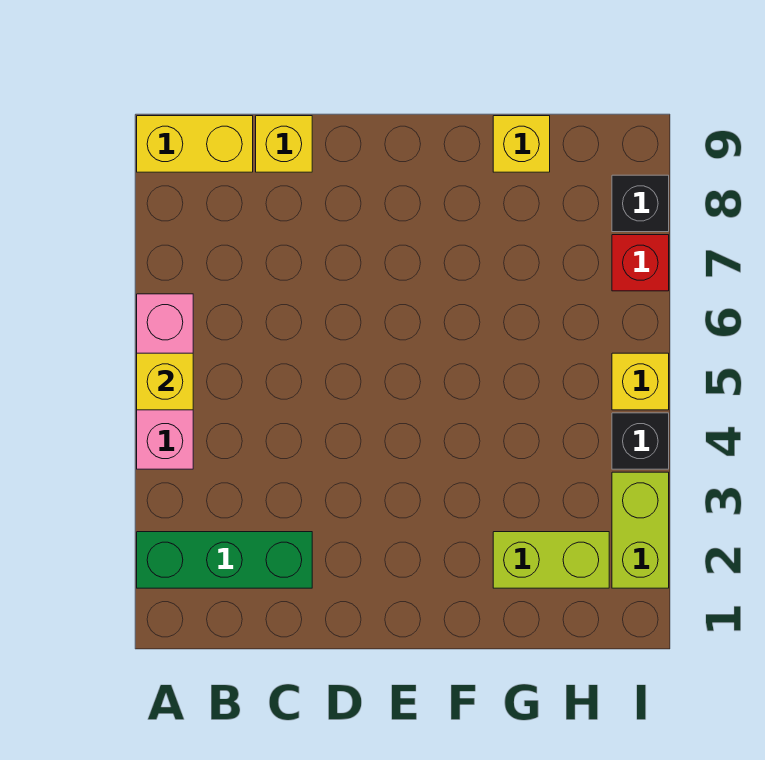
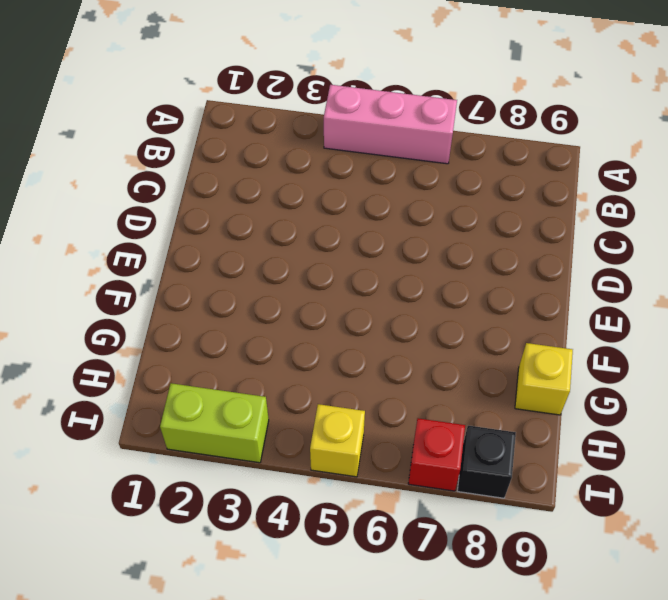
none -> green 1x3 brick [137,532,312,588]
none -> yellow 1x2 brick [137,116,253,172]
none -> yellow 1x1 brick [256,116,312,172]

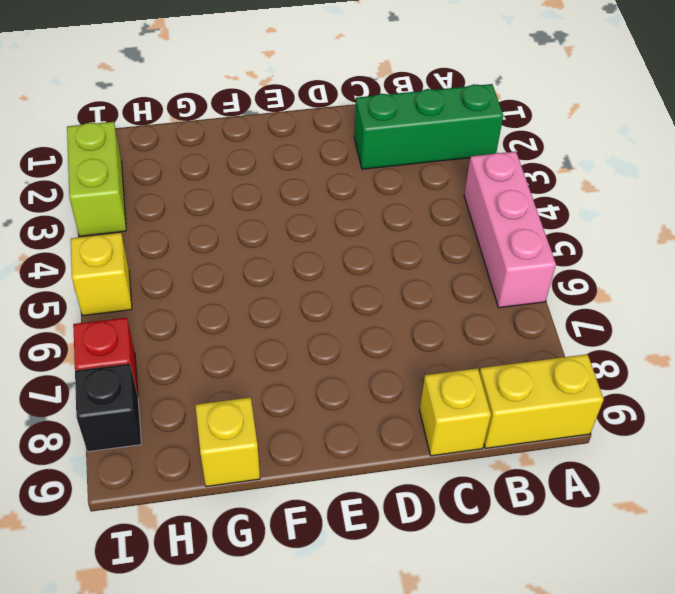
none -> lime 1x2 brick [493,532,609,588]
none -> black 1x1 brick [612,413,669,469]
none -> yellow 1x1 brick [137,353,193,410]

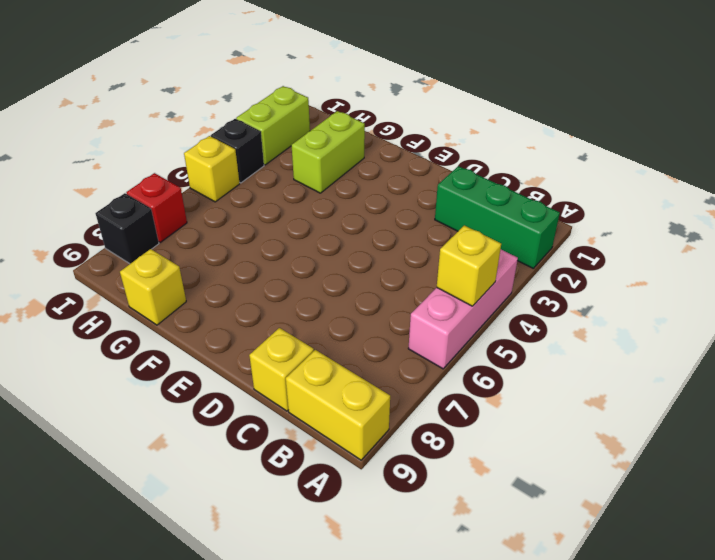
lime 1x2 brick [291,111,365,193] -> lime 1x2 brick turned to [493,532,609,588]

